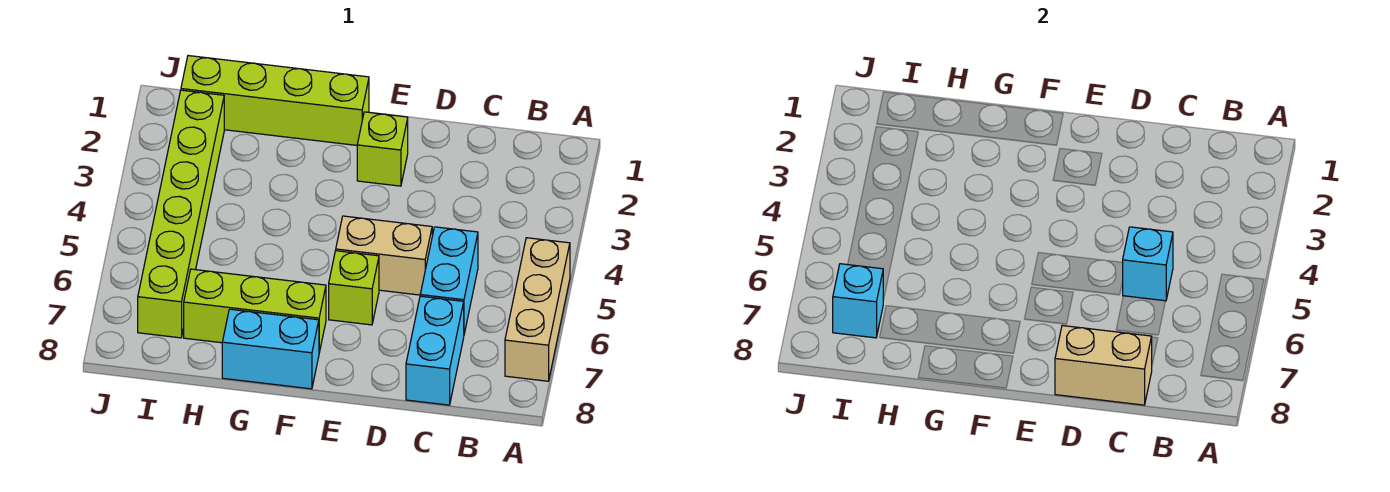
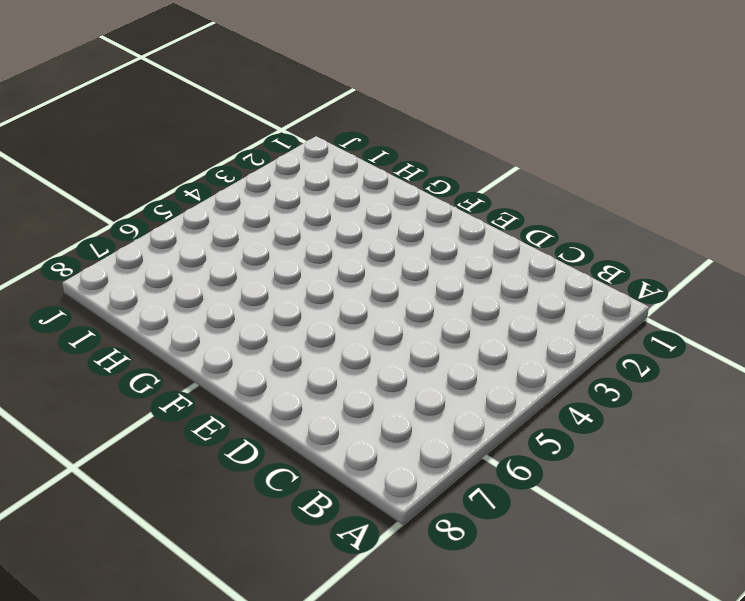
none -> tan 1x3 brick [505,238,570,381]
none -> cyan 1x2 brick [420,227,478,334]
none -> cyan 1x2 brick [406,296,464,405]

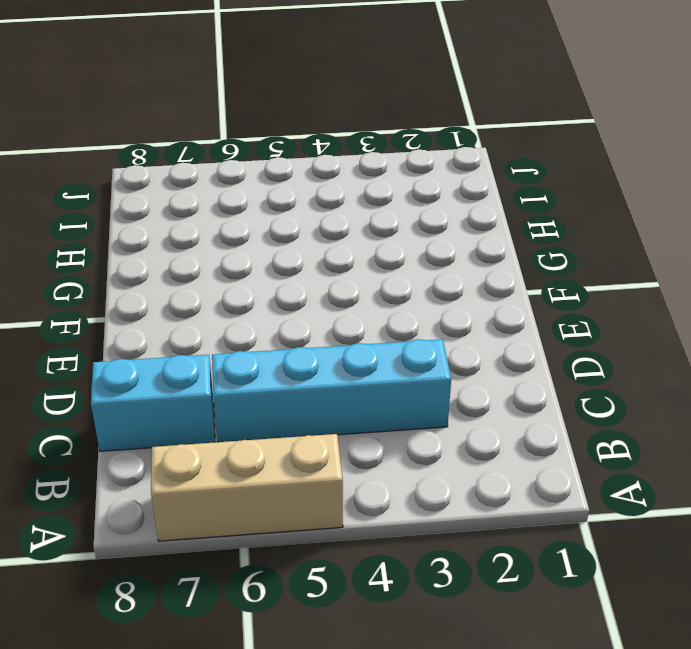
cyan 1x4 brick [212,339,451,442] -> cyan 1x2 brick [420,227,478,334]
none -> tan 1x2 brick [336,216,432,295]
none -> lime 1x1 brick [357,112,408,186]
none -> lime 1x1 brick [329,251,379,325]

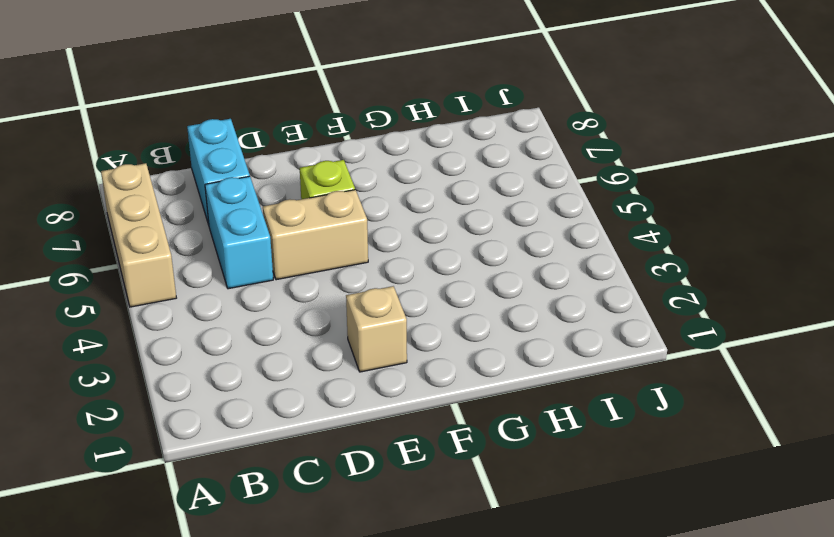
tan 1x1 brick [346,286,407,372] -> lime 1x1 brick [357,112,408,186]
none -> lime 1x4 brick [181,56,369,145]
none -> lime 1x3 brick [184,269,326,352]
none -> cyan 1x2 brick [222,309,319,389]

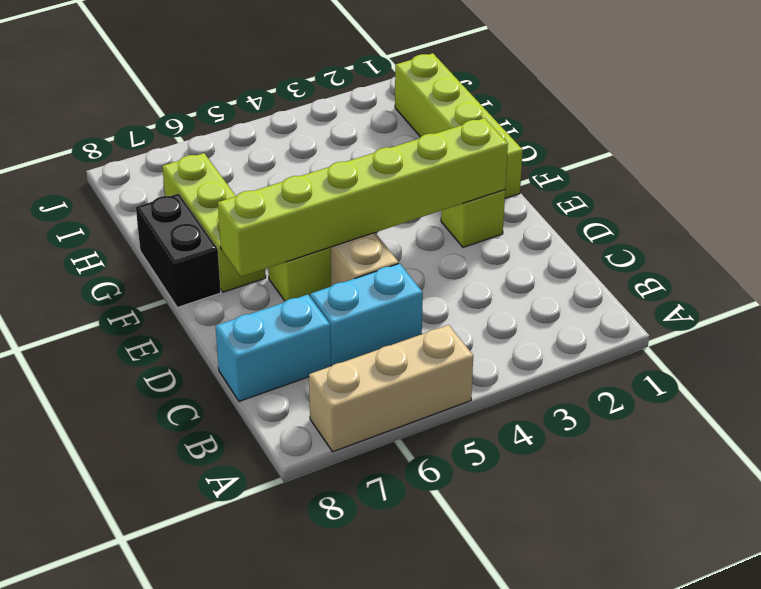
lime 1x6 brick [218,118,508,277] -> lime 1x6 brick moved to [138,90,224,338]
black 1x2 brick [136,194,221,307] -> cyan 1x2 brick [222,309,319,389]
none -> cyan 1x1 brick [1123,227,1173,301]
none -> tan 1x2 brick [1055,326,1152,405]
none -> cyan 1x1 brick [833,264,883,338]

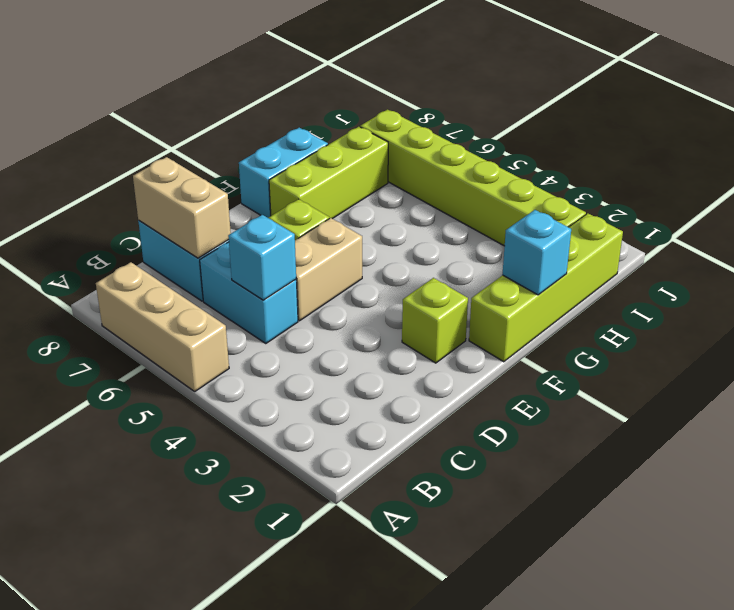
tan 1x2 brick [133,157,231,258] -> tan 1x2 brick turned to [1055,326,1152,405]
cyan 1x1 brick [502,210,571,295] -> cyan 1x1 brick moved to [833,264,883,338]

